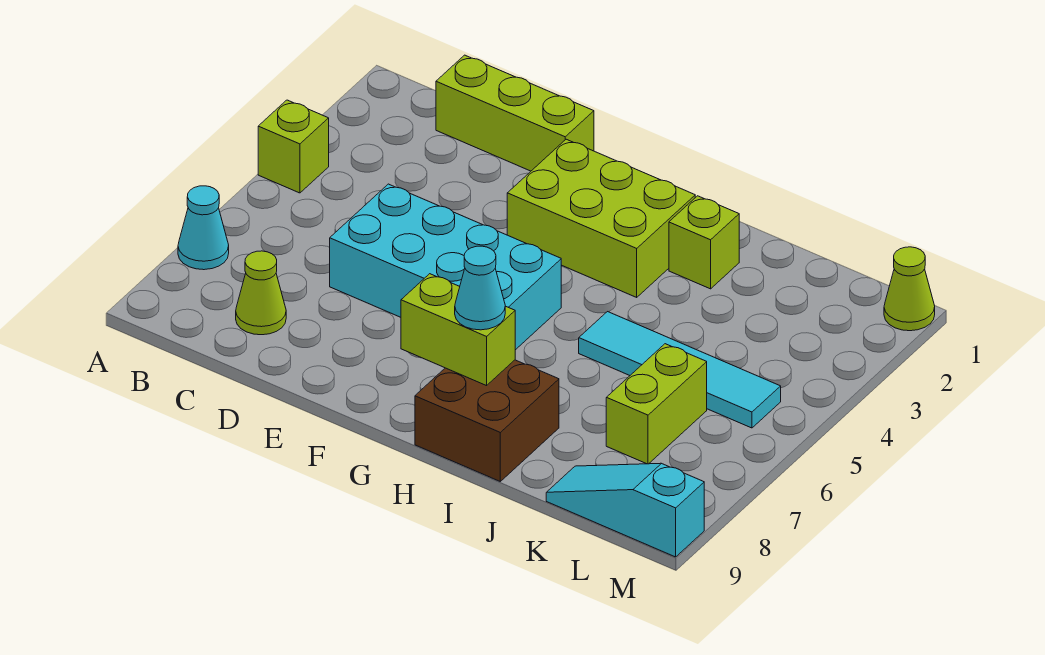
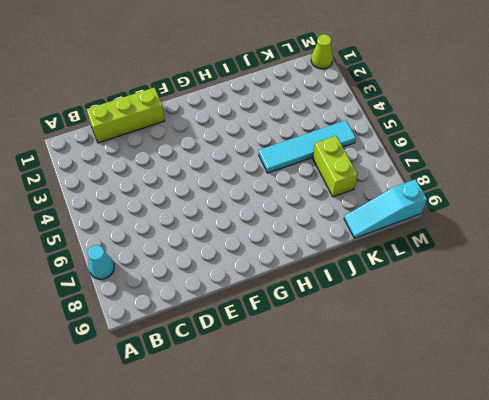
none -> lime 1x1 brick [258,100,329,193]
none -> lime 1x1 cone [236,251,286,335]
none -> cyan 2x4 brick [330,184,561,350]

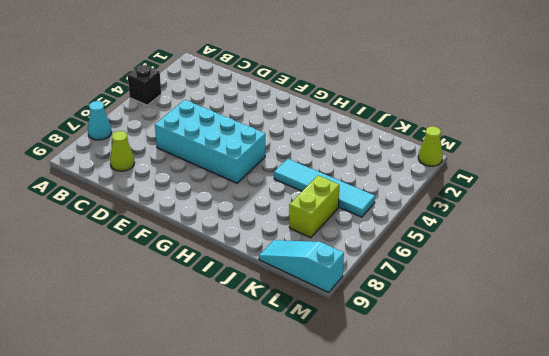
black 1x1 brick [128,64,161,105] -> lime 1x1 brick [258,100,329,193]
none -> lime 1x3 brick [436,55,594,171]
none -> lime 2x3 brick [507,139,695,297]
none -> brown 2x2 brick [415,360,559,481]

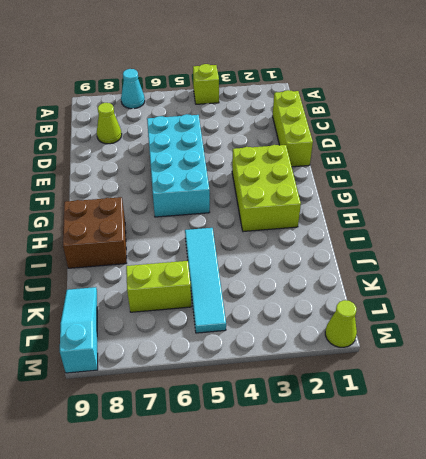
none -> lime 1x1 brick [669,196,739,289]
none -> lime 1x2 brick [401,274,515,386]
none -> cyan 1x1 cone [455,246,505,330]

